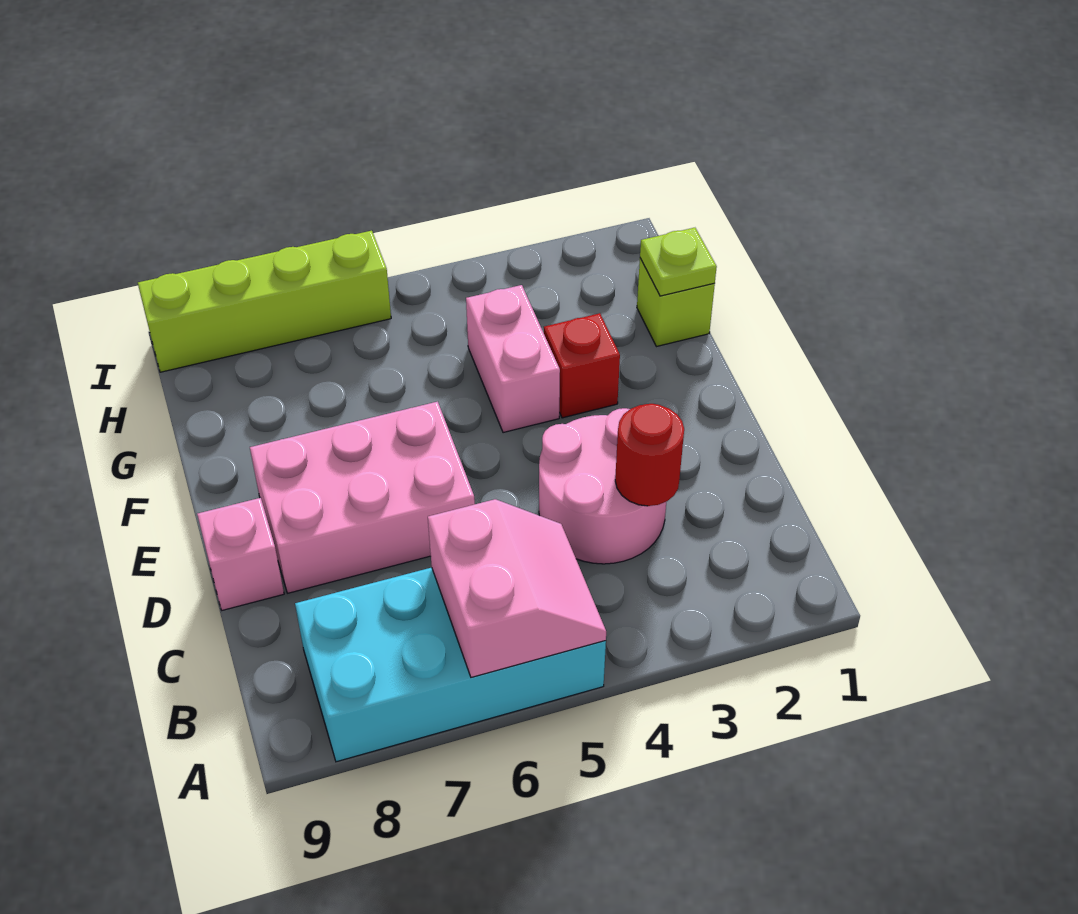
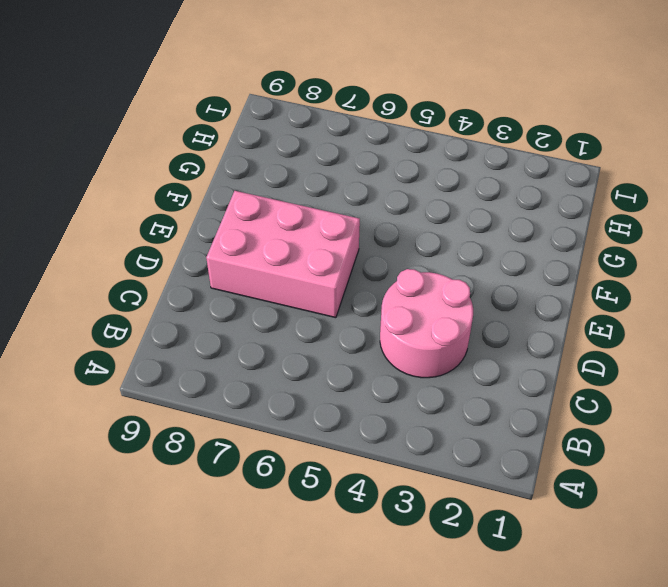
none -> cyan 2x4 brick [295,568,606,762]
none -> pink 1x1 brick [197,498,284,610]

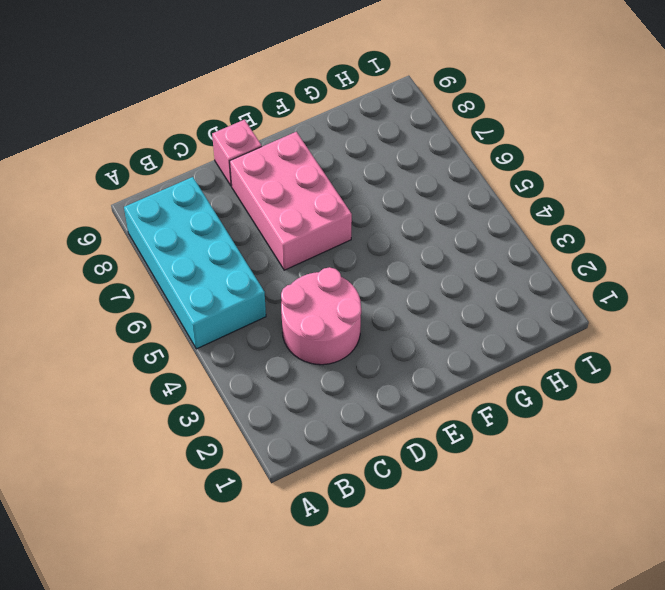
none -> red 1x1 brick [544,313,620,418]
none -> pink 1x2 brick [466,285,560,433]

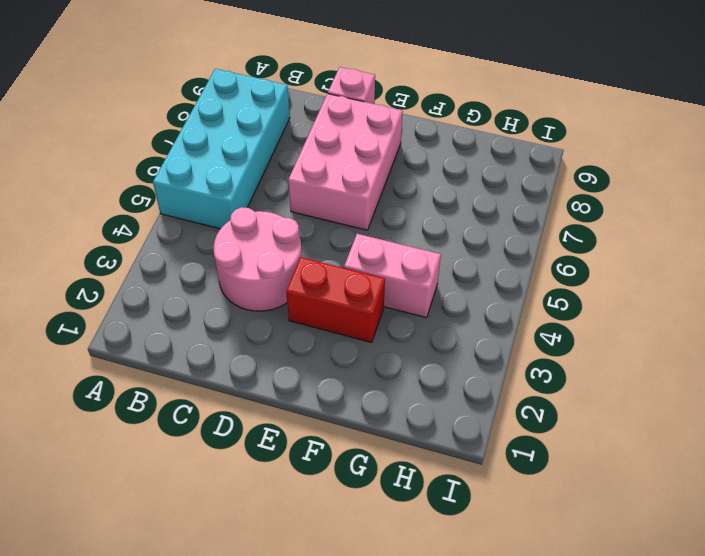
red 1x2 brick [286,257,385,342] -> red 1x1 brick [544,313,620,418]
none -> lime 1x1 brick [637,258,715,347]
none -> lime 1x4 brick [138,231,391,372]

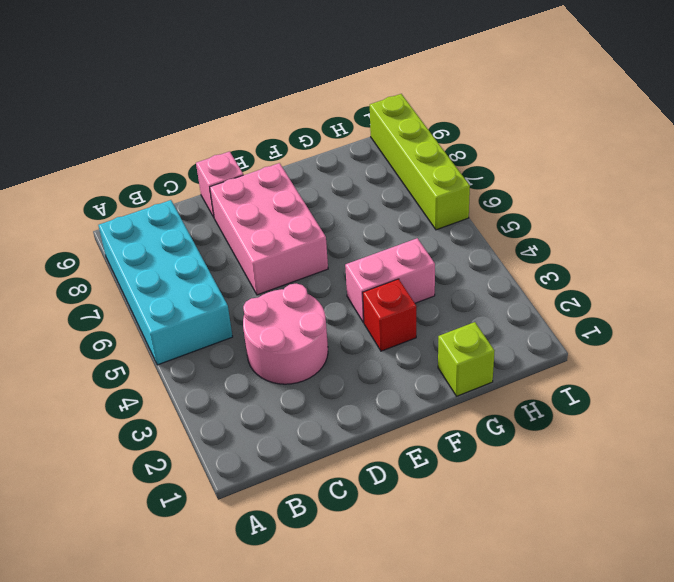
none -> pink 2x2 slope [428,499,606,677]
none -> red 1x1 round brick [615,404,684,506]

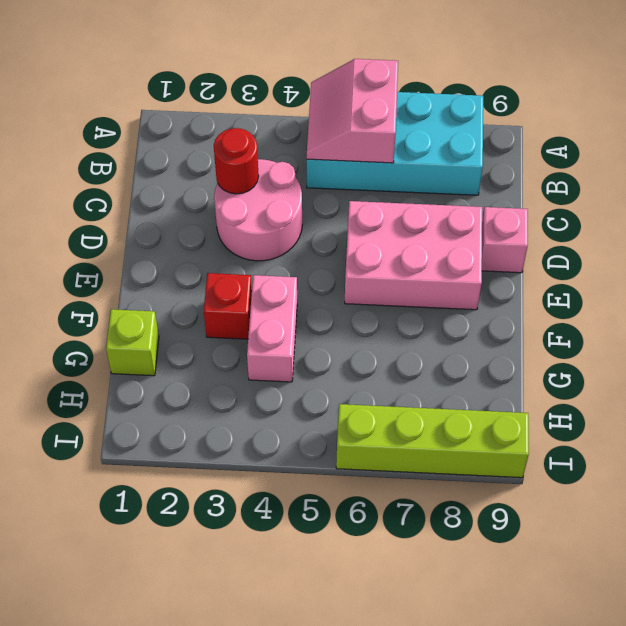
none -> lime 1x1 plate [640,228,717,296]

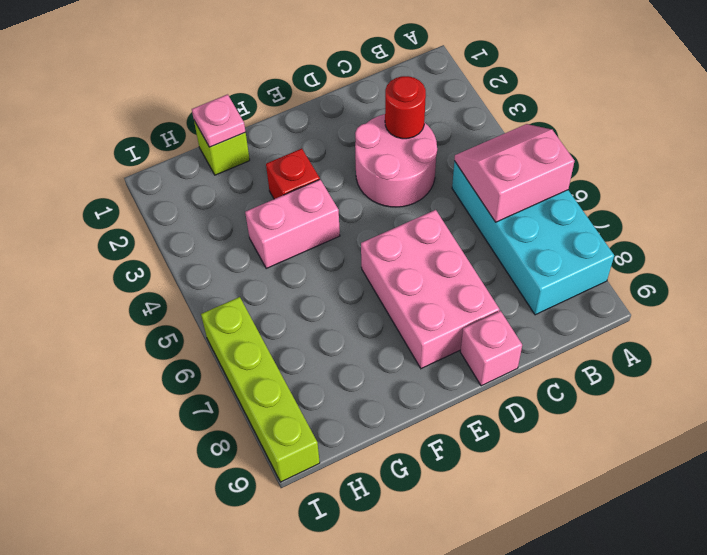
pink 1x1 plate [192,94,245,147] -> lime 1x1 plate [640,228,717,296]

